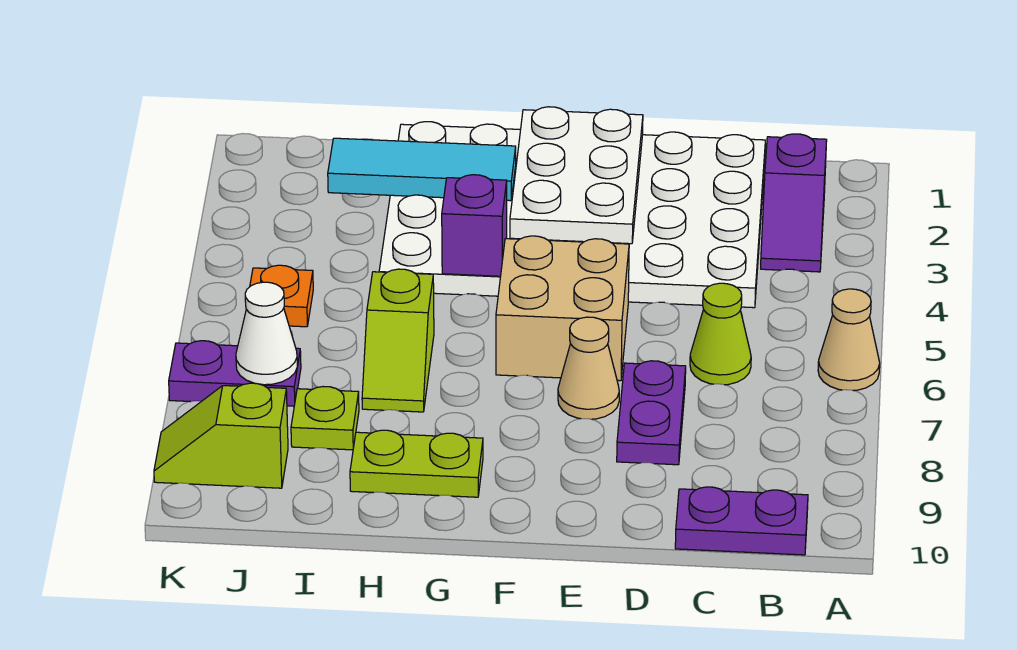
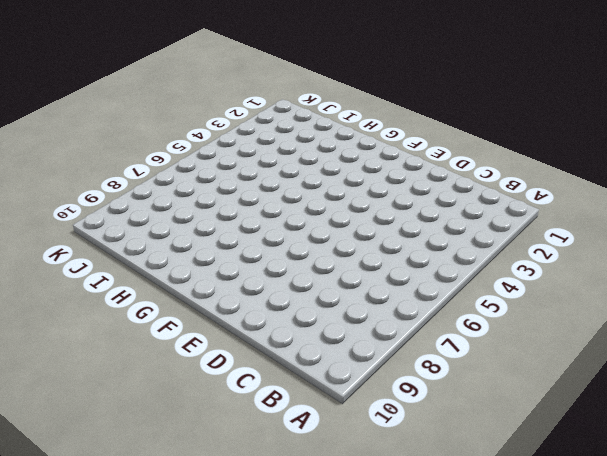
none -> tan 1x1 cone [818,289,880,391]
none -> purple 1x2 slope [761,134,827,272]
none -> purple 1x2 plate [675,487,808,555]

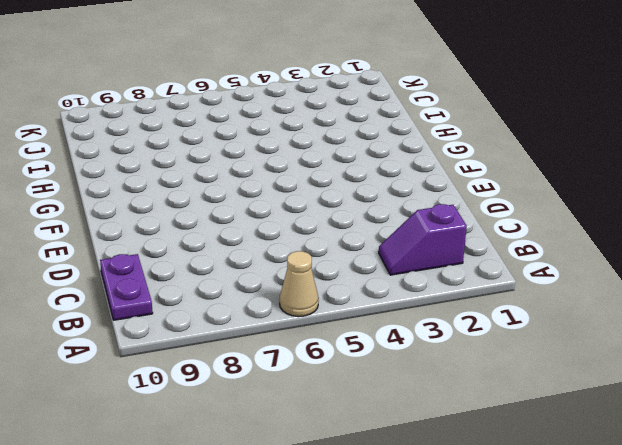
none -> white 4x6 plate [379,122,765,308]
none -> lime 1x1 cone [690,283,751,385]
none -> purple 1x2 plate [617,361,686,465]

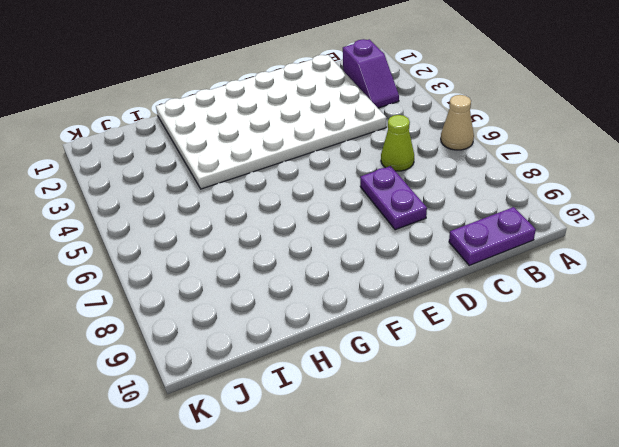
none -> tan 2x2 brick [496,236,629,381]
none -> tan 1x1 cone [558,317,619,419]
none -> lime 1x2 plate [350,430,483,497]

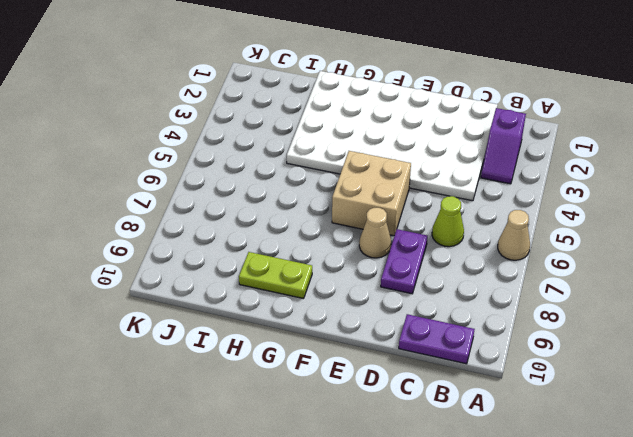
none -> lime 1x2 slope [362,269,434,412]
none -> lime 1x1 plate [291,387,359,450]
none -> orange 1x1 plate [250,265,313,327]

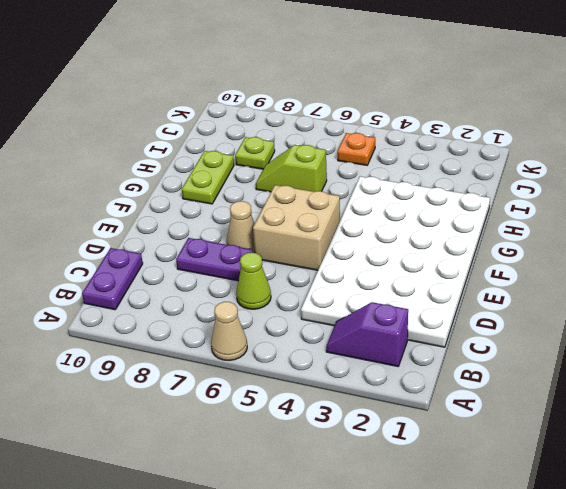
none -> purple 1x2 plate [169,341,301,406]
none -> lime 1x2 slope [154,383,288,488]
none -> white 2x3 plate [510,107,643,244]

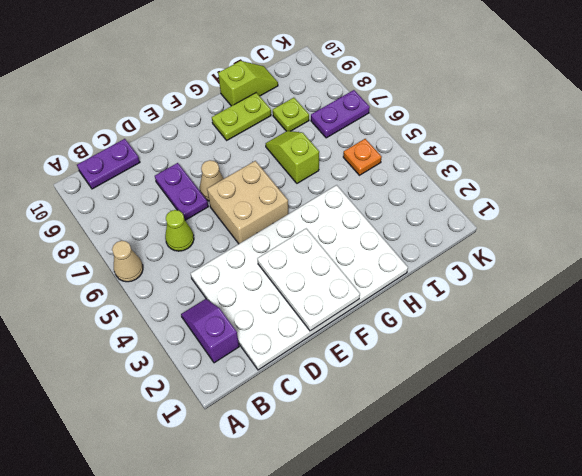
lime 1x2 slope [218,61,278,106] -> lime 1x2 slope moved to [154,383,288,488]
none -> cyan 1x3 tile [328,138,516,201]
none -> purple 1x1 brick [442,175,507,276]
none -> white 1x1 cone [236,282,297,385]

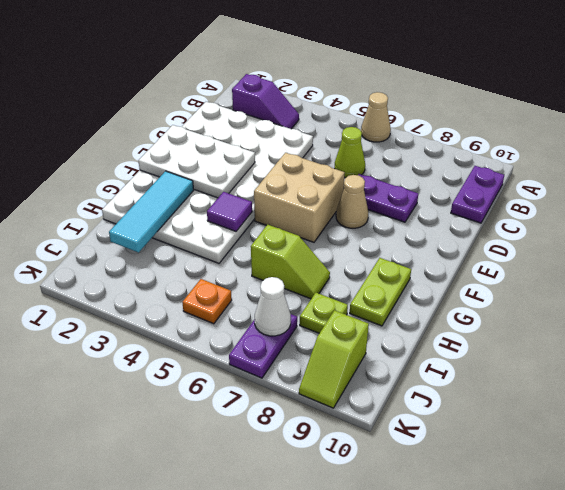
purple 1x1 tile [207,192,252,231] -> purple 1x1 brick [442,175,507,276]

